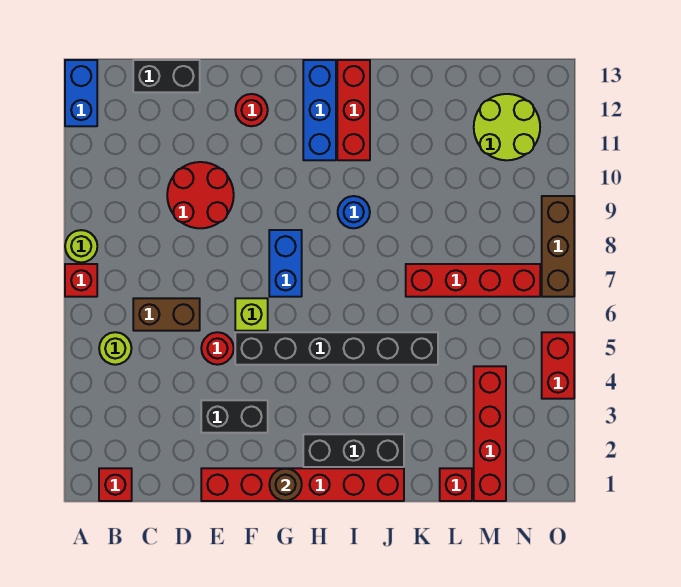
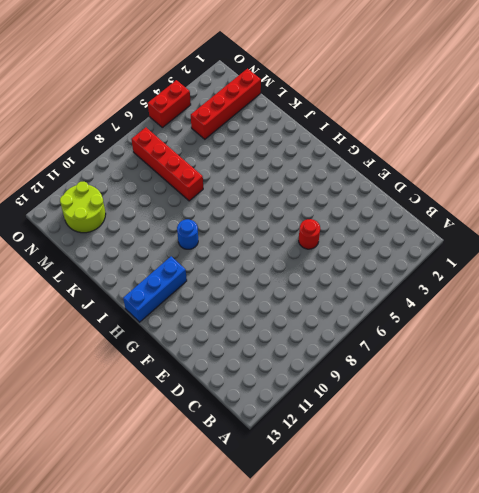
none -> red 1x1 brick [65,264,97,297]
none -> lime 1x1 round brick [65,230,97,262]
none -> blue 1x2 brick [65,60,97,126]

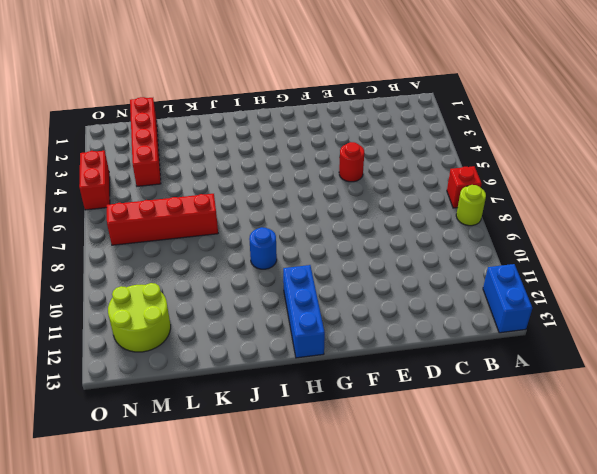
none -> red 1x1 brick [99,468,132,501]
none -> lime 1x1 round brick [99,332,132,365]
none -> brown 1x2 brick [133,298,200,331]

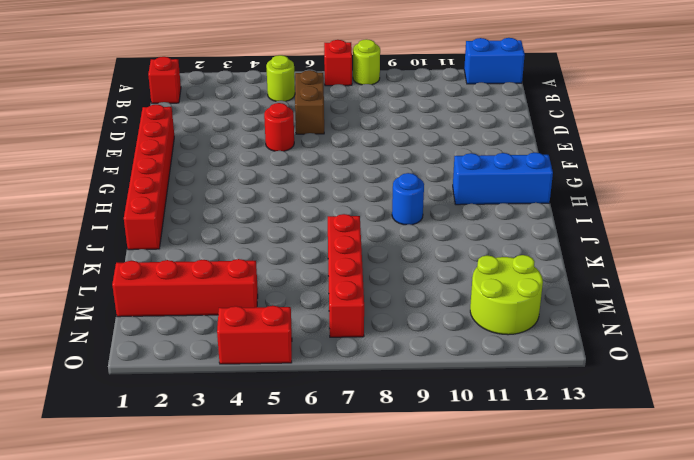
none -> black 1x2 brick [133,60,200,92]
none -> red 2x2 round brick [167,162,234,228]
none -> black 1x2 brick [201,400,268,433]

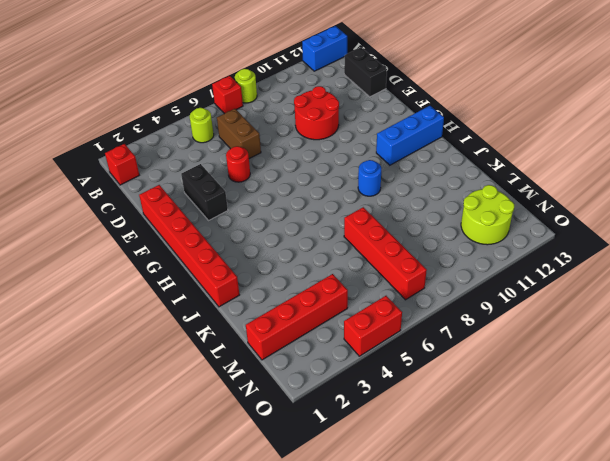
none -> black 1x6 brick [235,332,438,365]
none -> lime 1x1 brick [235,298,268,331]
none -> red 1x1 round brick [235,94,268,126]

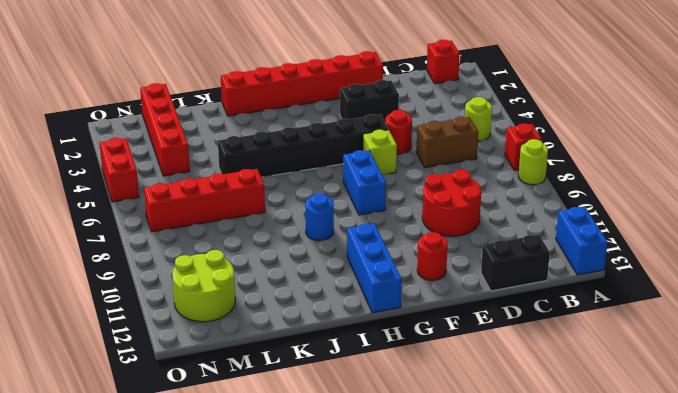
none -> black 1x3 brick [303,434,404,467]
none -> red 1x3 brick [337,60,370,160]
none -> red 1x1 brick [440,468,472,501]

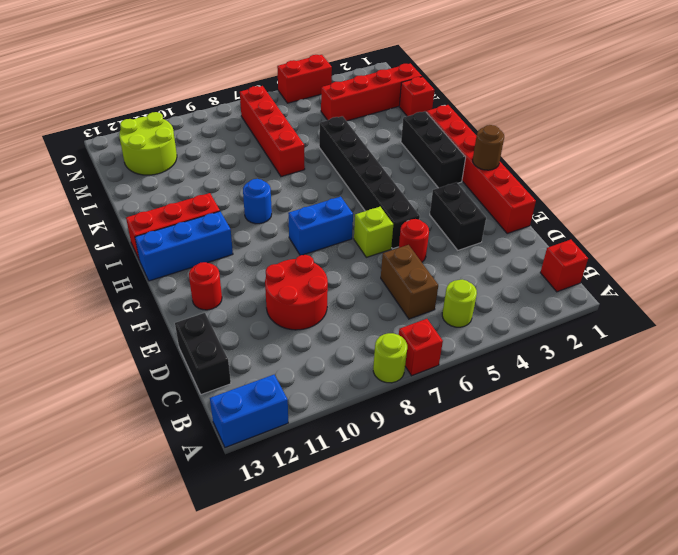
none -> brown 1x3 brick [542,196,574,297]

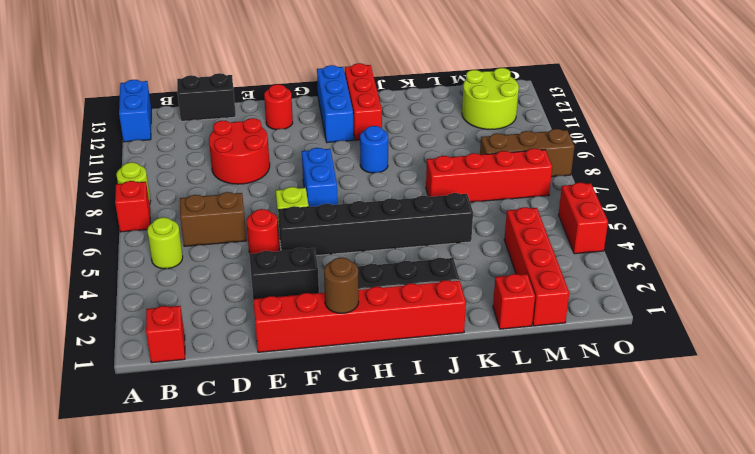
brown 1x3 brick [480,129,574,177] -> brown 1x3 brick turned to [542,196,574,297]

